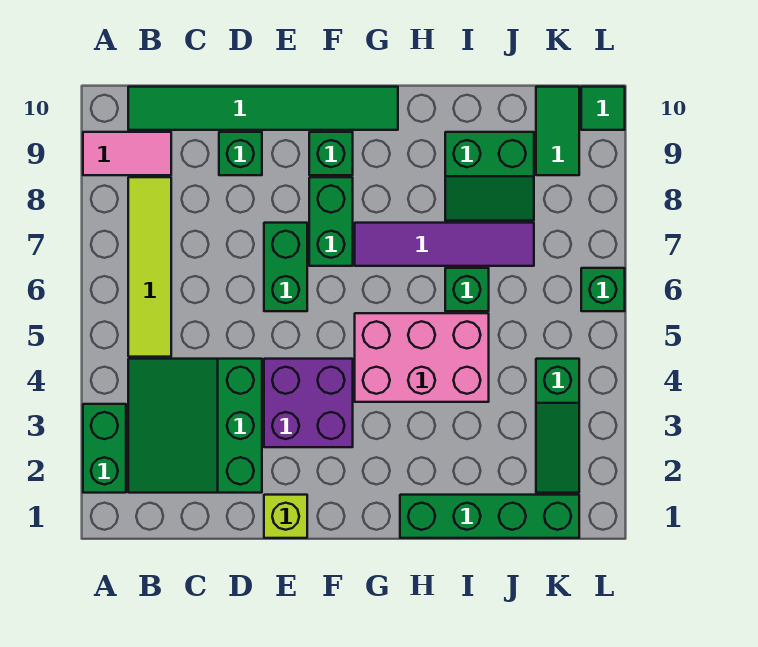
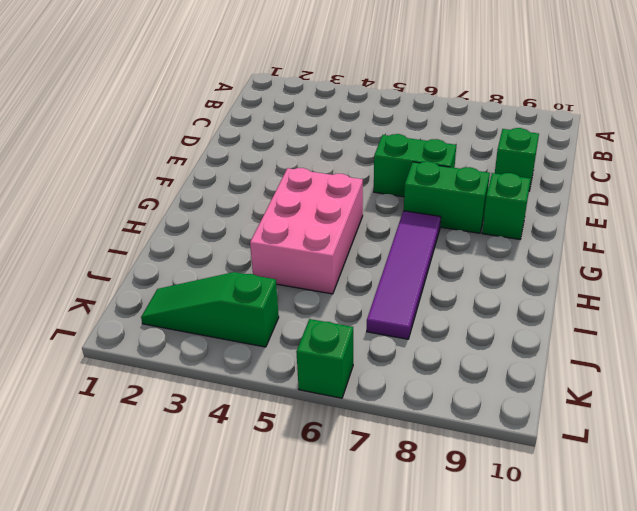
none -> green 1x2 brick [83,404,126,493]
none -> pink 1x2 tile [83,132,171,175]
none -> green 3x3 slope [128,359,262,493]

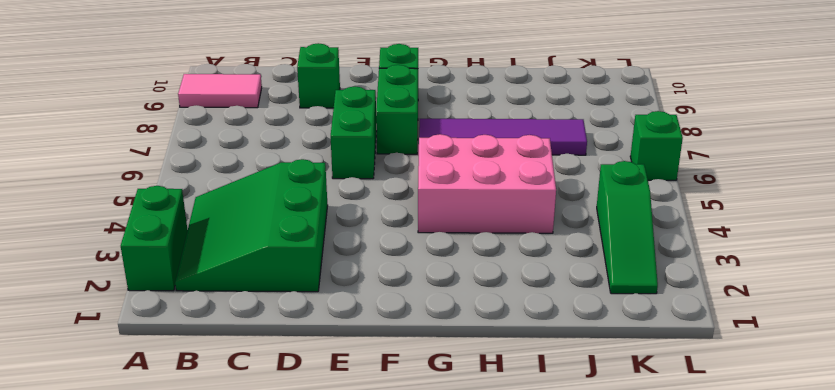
none -> lime 1x4 tile [128,177,171,357]
none -> green 1x6 tile [128,87,398,130]
none -> lime 1x1 brick [264,495,307,538]

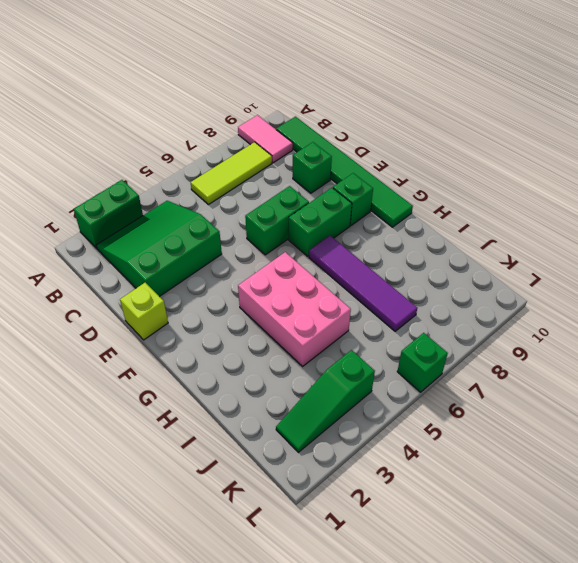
lime 1x3 tile [191,142,272,205] -> lime 1x4 tile [128,177,171,357]
none -> purple 2x2 brick [264,359,353,447]
none -> green 1x4 brick [400,495,579,538]
none -> green 1x1 brick [445,268,489,311]

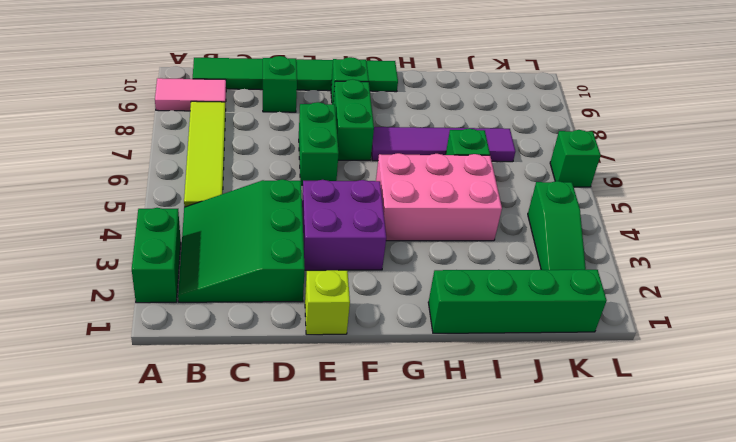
none -> green 2x2 slope [445,132,534,221]
none -> green 1x2 tile [536,87,579,175]
none -> green 1x1 tile [581,87,625,130]

